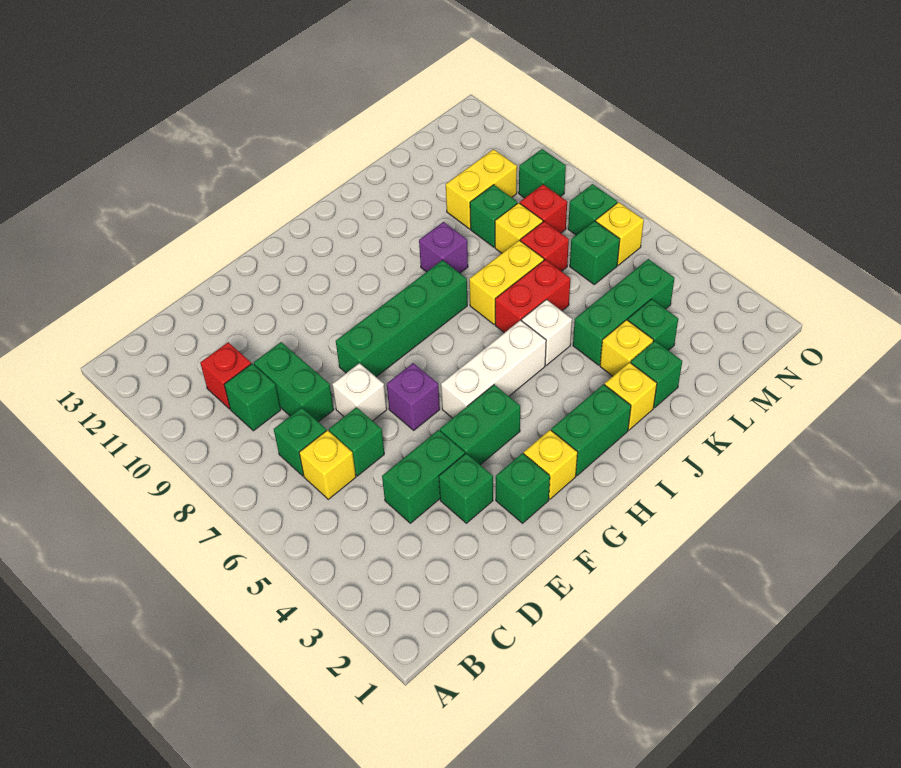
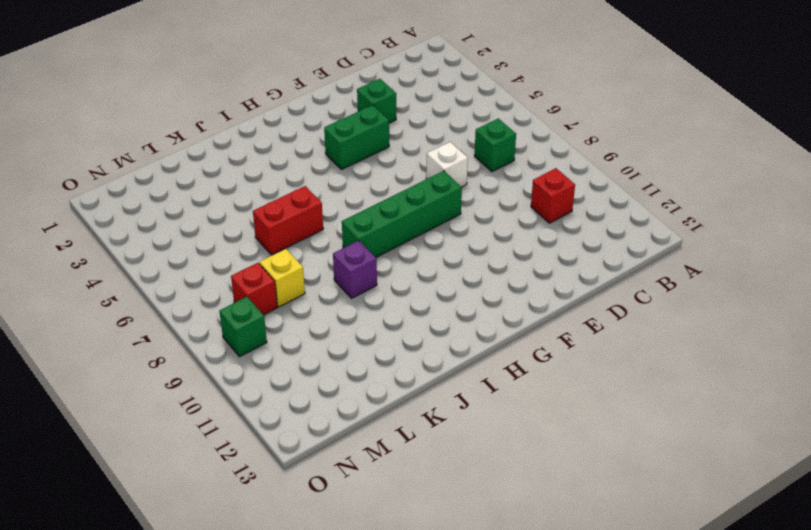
none -> yellow 1x1 brick [299,430,356,499]
none -> green 1x1 brick [224,364,281,431]
none -> green 1x2 brick [382,430,465,523]
none -> green 1x1 brick [329,407,384,476]

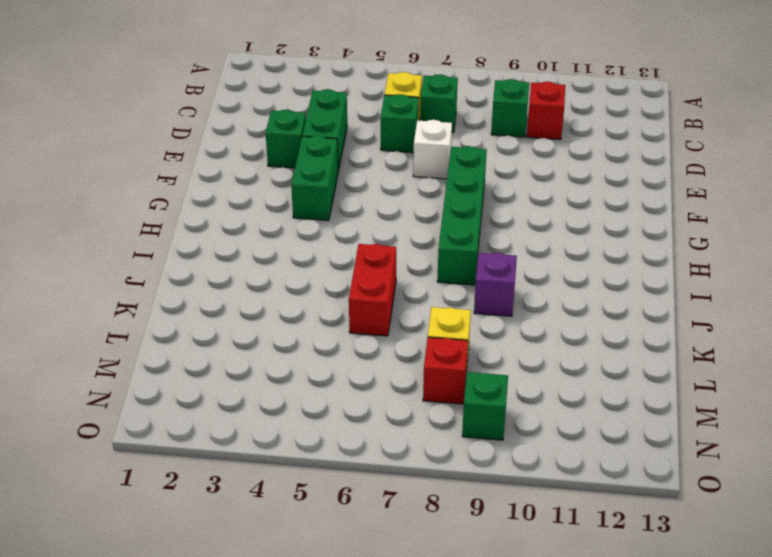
none -> green 1x2 brick [254,342,334,422]
none -> green 1x1 brick [496,453,550,523]
none -> purple 1x1 brick [387,363,440,430]
none -> yellow 1x1 brick [524,430,578,499]

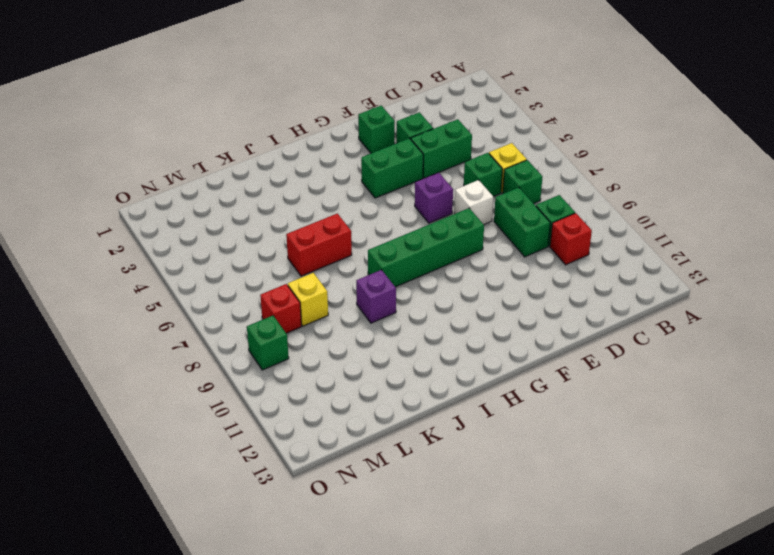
none -> yellow 1x1 brick [524,430,578,499]
none -> white 1x3 brick [441,320,546,418]
none -> green 1x2 brick [551,384,631,476]
none -> yellow 1x1 brick [605,362,657,430]

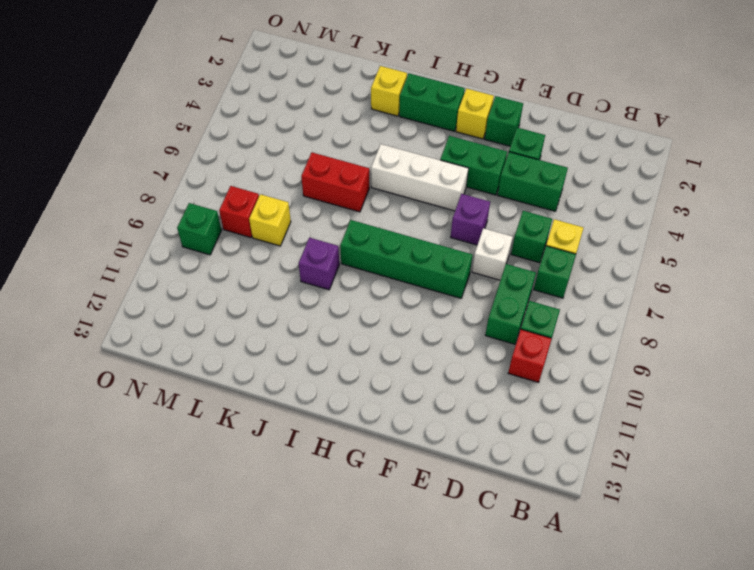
none -> white 1x1 brick [522,300,572,365]
none -> yellow 1x2 brick [469,240,544,324]
none -> green 1x1 brick [631,341,682,408]
none -> yellow 1x1 brick [600,320,653,376]

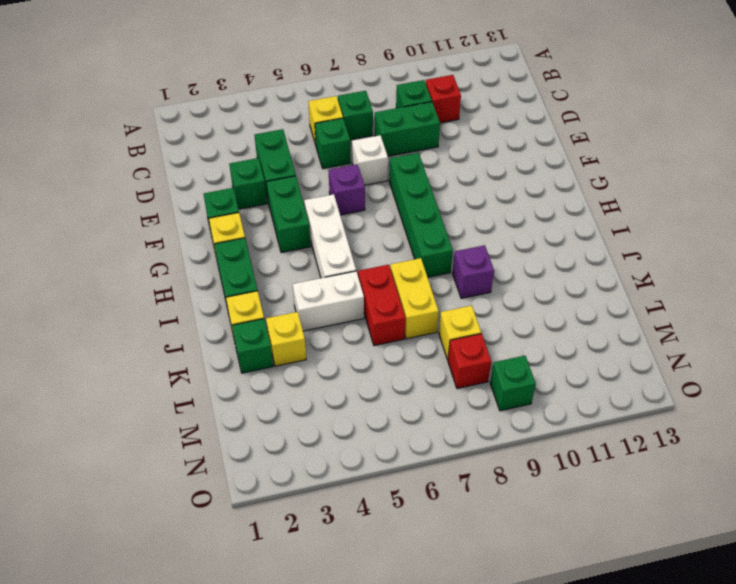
white 1x2 brick [293,271,364,331] -> white 1x1 brick [522,300,572,365]
none -> green 1x3 brick [573,259,674,365]
none -> green 1x1 brick [628,299,678,350]
none -> red 1x1 brick [520,221,569,271]
none -> green 1x1 brick [470,185,517,247]

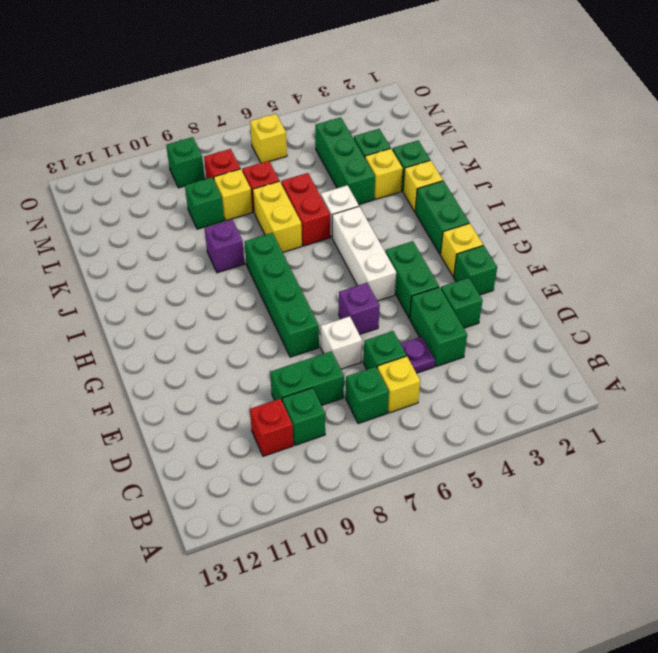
purple 1x1 plate [401,337,435,373] -> none
none -> yellow 1x2 brick [446,149,517,229]
none -> green 1x1 brick [570,221,620,284]
none -> green 1x1 brick [568,184,617,235]

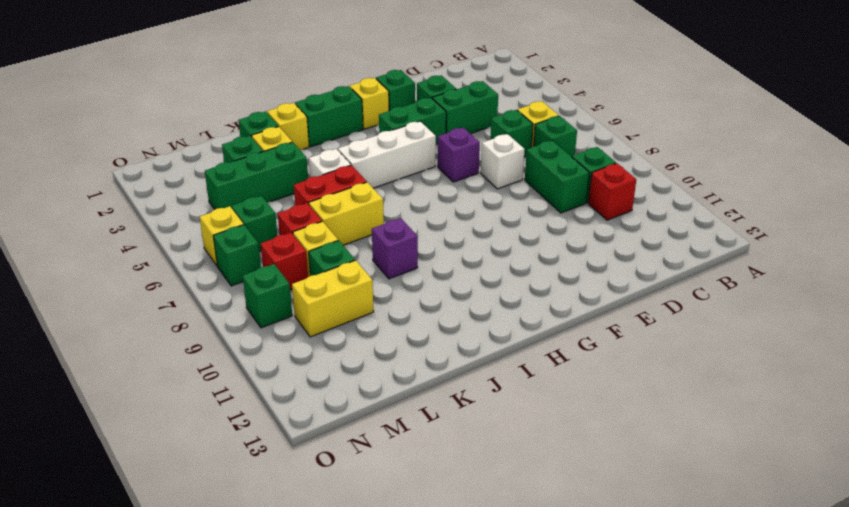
none -> green 1x4 brick [336,260,467,377]

